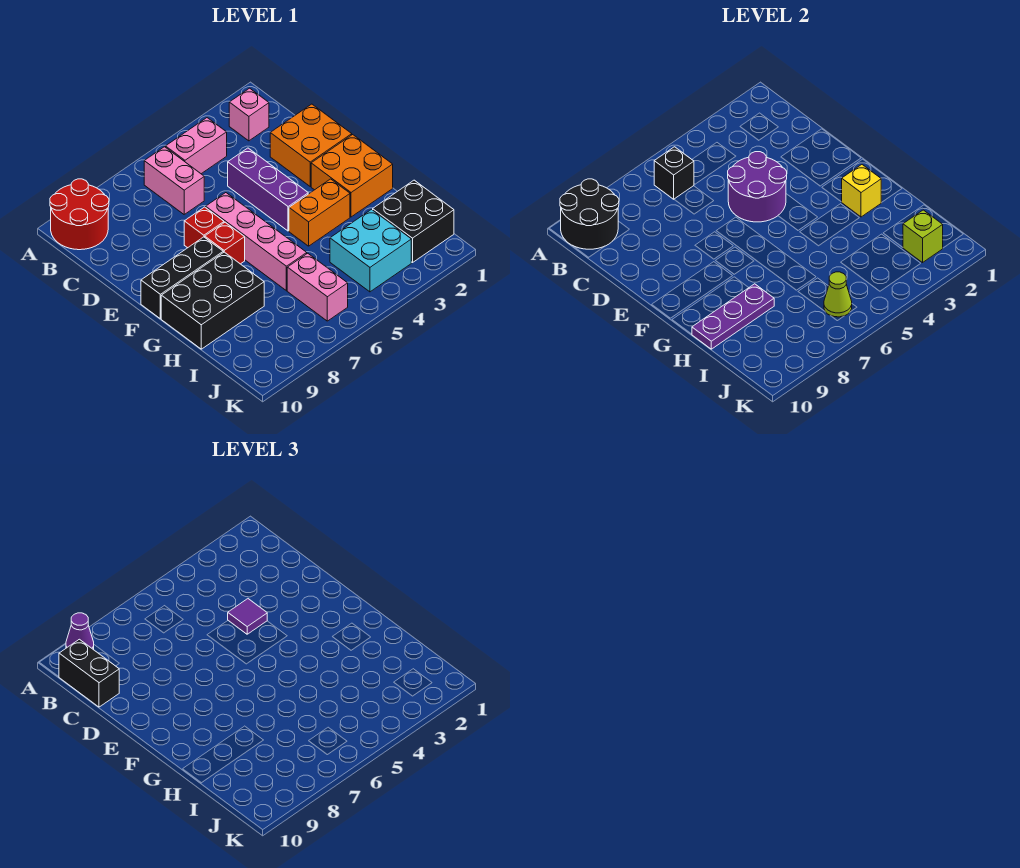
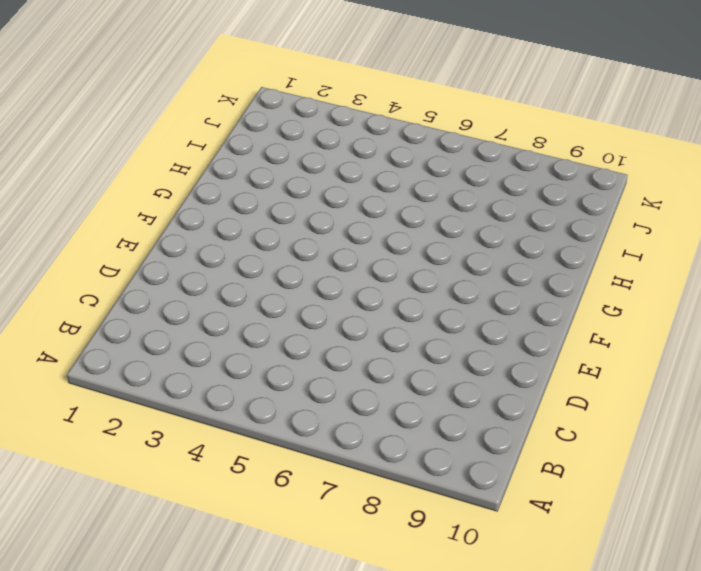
none -> red 2x2 round brick [50,179,109,250]
none -> pink 1x1 brick [229,88,269,141]
none -> pink 1x2 brick [166,118,227,174]

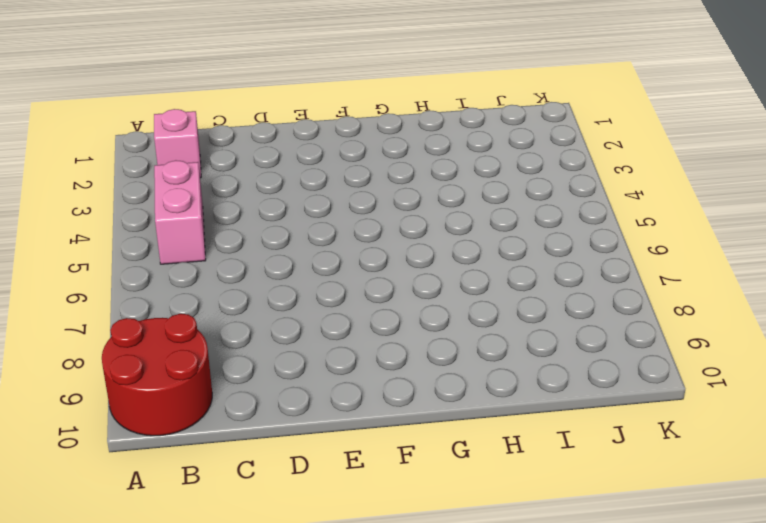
none -> pink 1x2 brick [144,147,204,214]
none -> orange 2x2 brick [270,104,352,186]
none -> purple 1x3 brick [228,148,308,231]

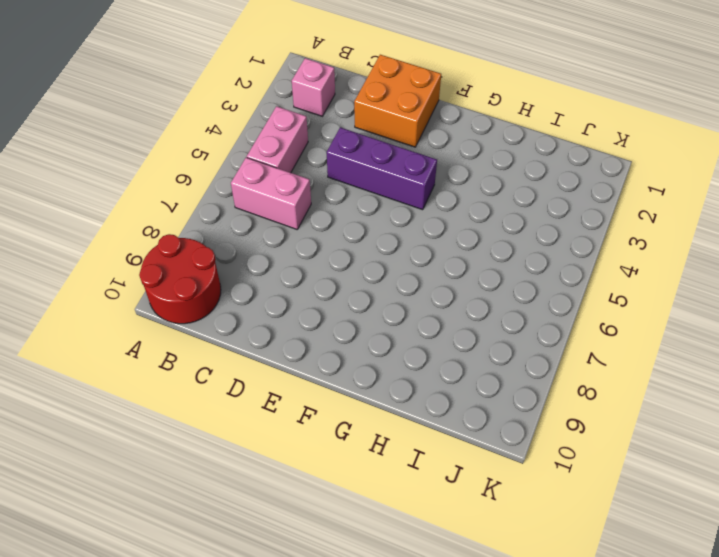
none -> pink 1x4 brick [206,193,307,291]
none -> red 1x1 brick [184,207,224,248]
none -> orange 2x2 brick [311,135,393,217]

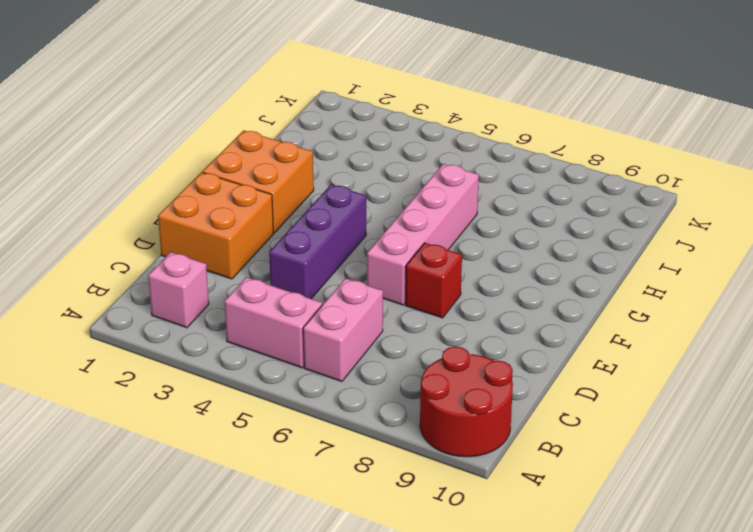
none -> red 1x1 brick [205,222,245,264]
none -> black 1x3 brick [141,237,223,319]
none -> orange 1x2 brick [289,179,350,246]

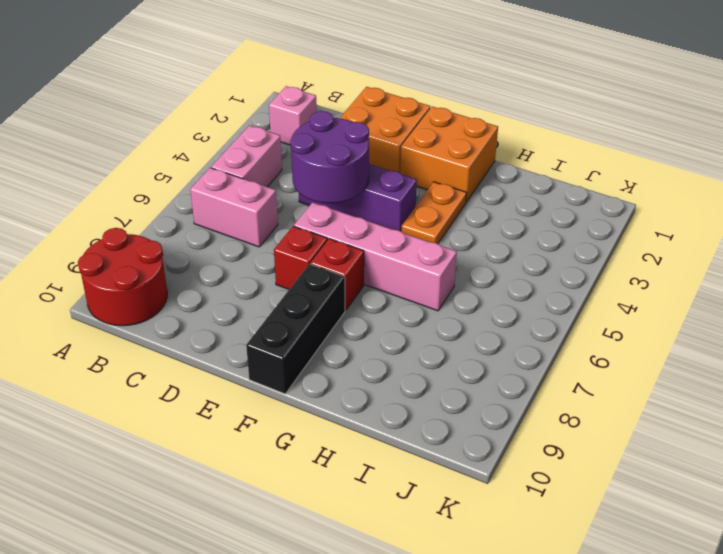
orange 1x2 plate [401,182,467,244] -> orange 1x2 brick [289,179,350,246]
none -> black 2x3 brick [161,252,264,349]
none -> black 2x2 brick [373,180,454,263]
none -> cyan 2x2 brick [330,209,411,292]

